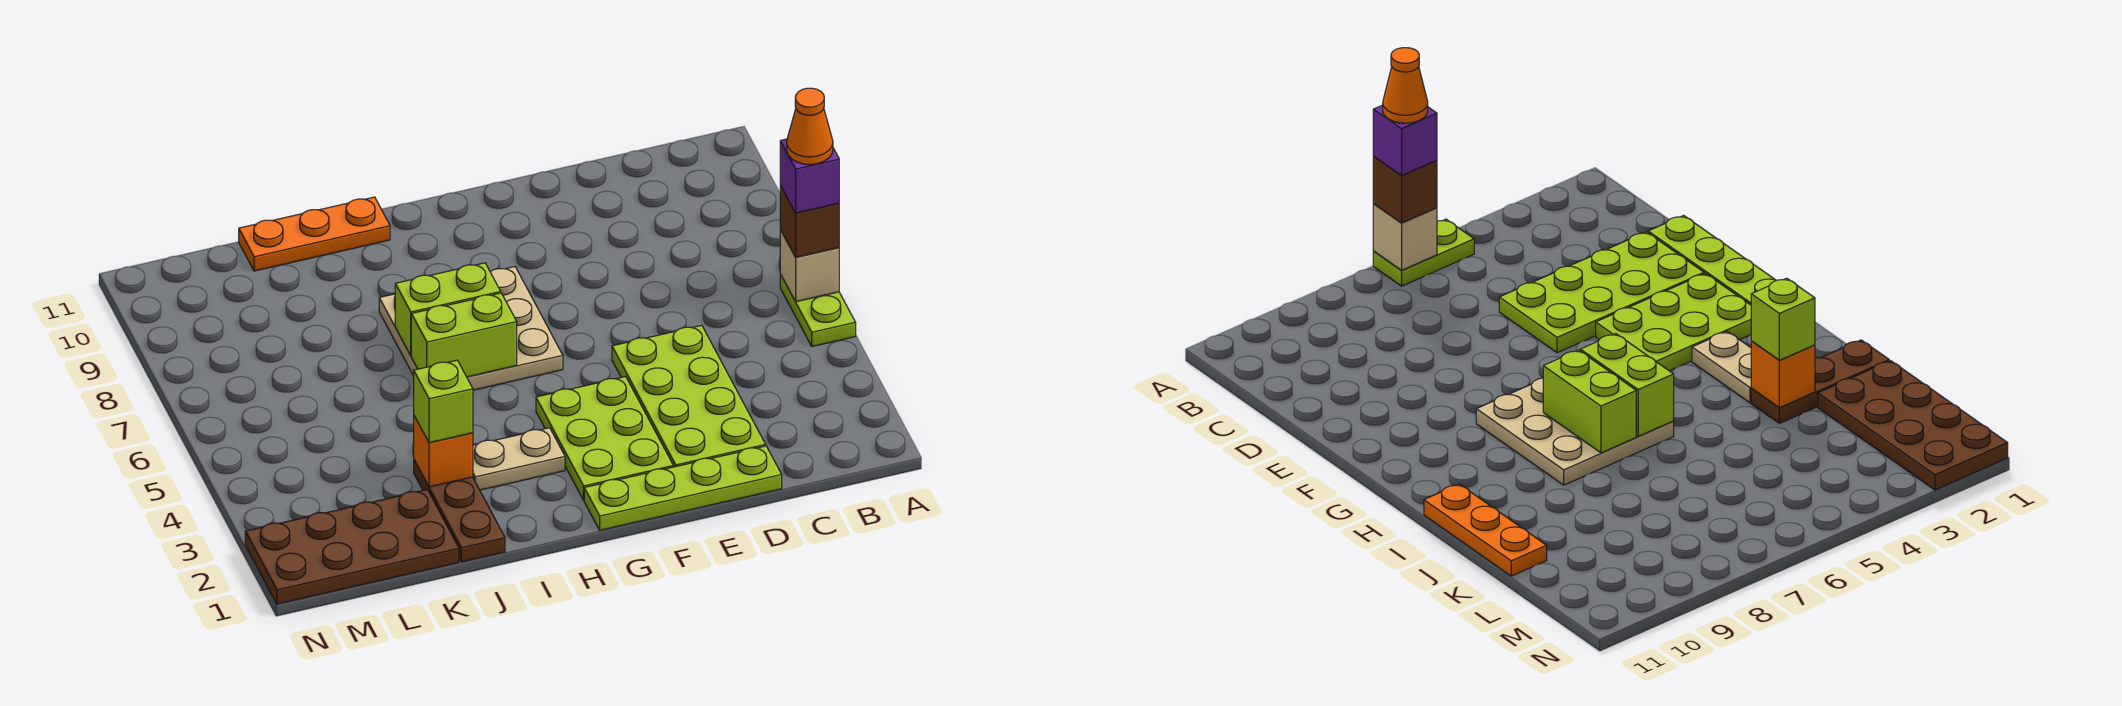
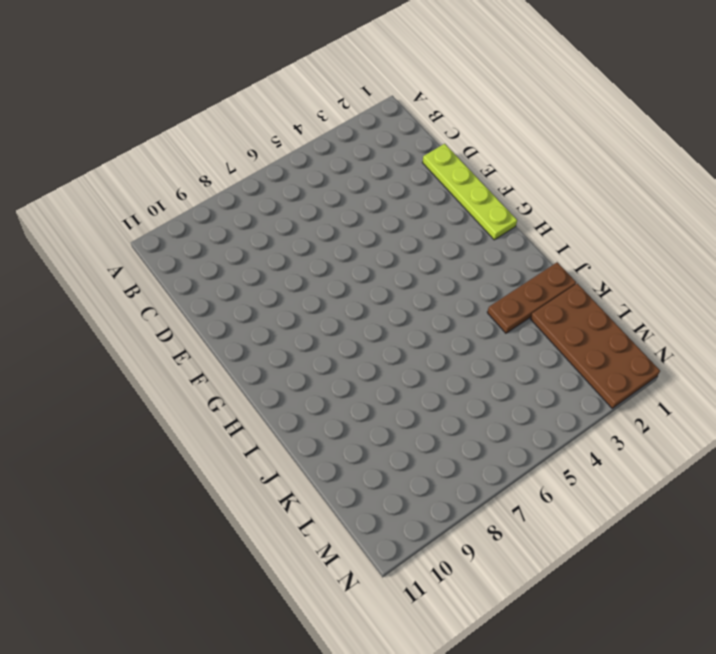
none -> lime 1x2 plate [780,274,856,347]
none -> lime 2x4 plate [612,325,766,467]
none -> lime 2x3 plate [536,377,673,500]

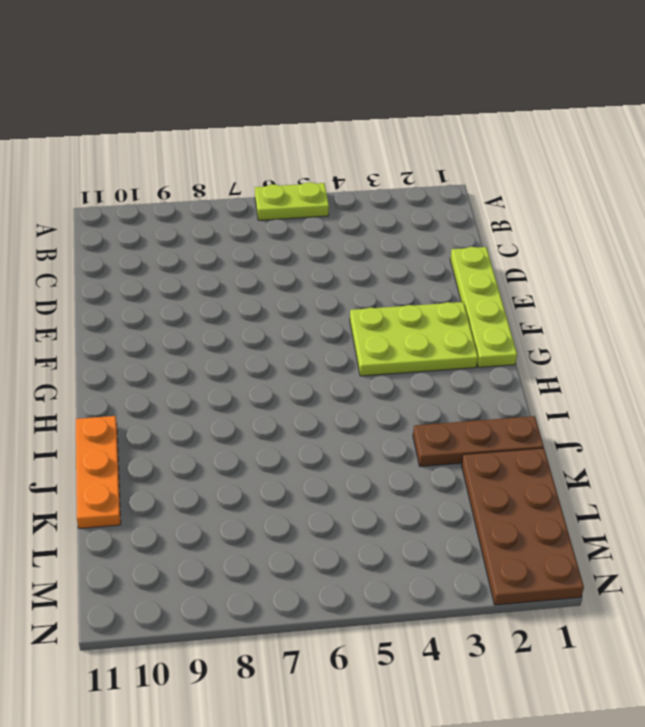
none -> lime 2x4 plate [612,325,766,467]
none -> tan 3x3 plate [379,267,563,390]
none -> tan 1x2 plate [473,428,565,490]

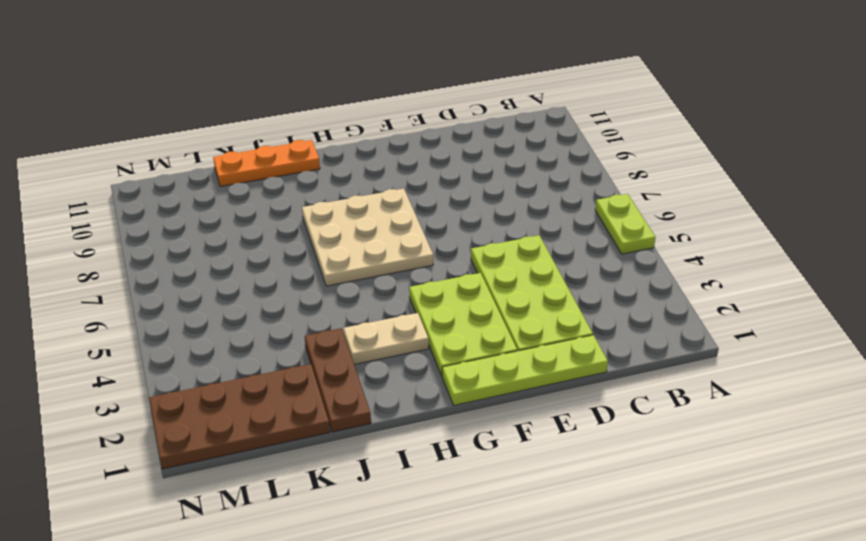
none -> tan 1x1 brick [780,230,839,302]
none -> lime 1x2 brick [411,293,517,377]
none -> lime 1x2 brick [395,263,501,356]

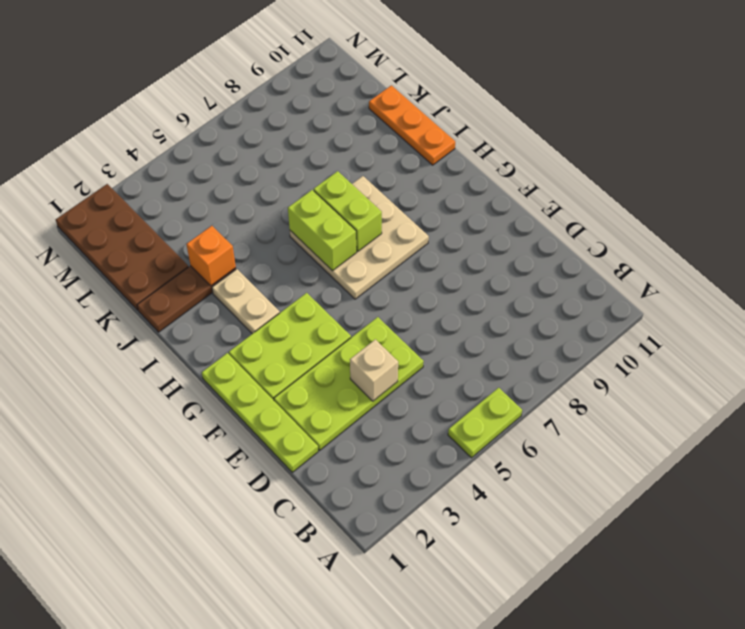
tan 1x1 brick [350,339,398,401] -> tan 1x1 brick moved to [780,230,839,302]
none -> brown 1x1 brick [780,186,839,257]
none -> lime 1x1 brick [414,360,473,443]
none -> purple 1x1 brick [780,139,839,213]

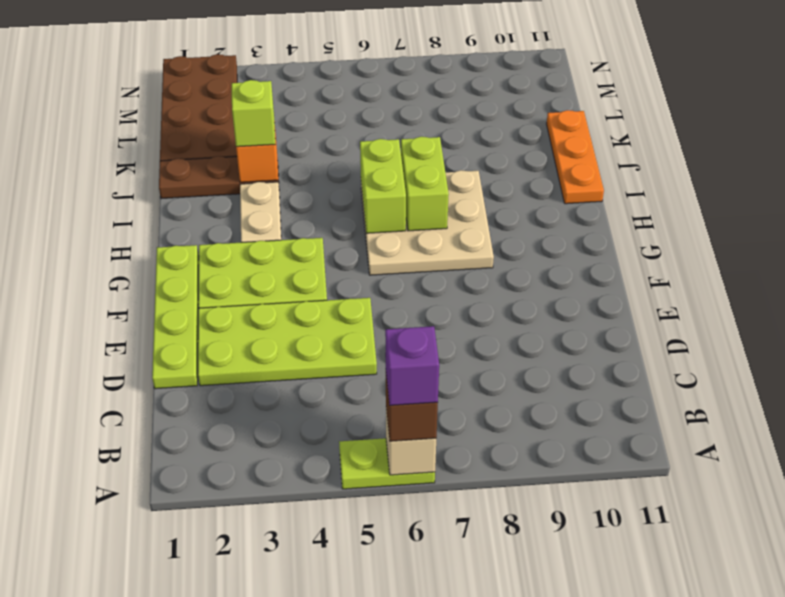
none -> orange 1x1 cone [787,88,833,165]

